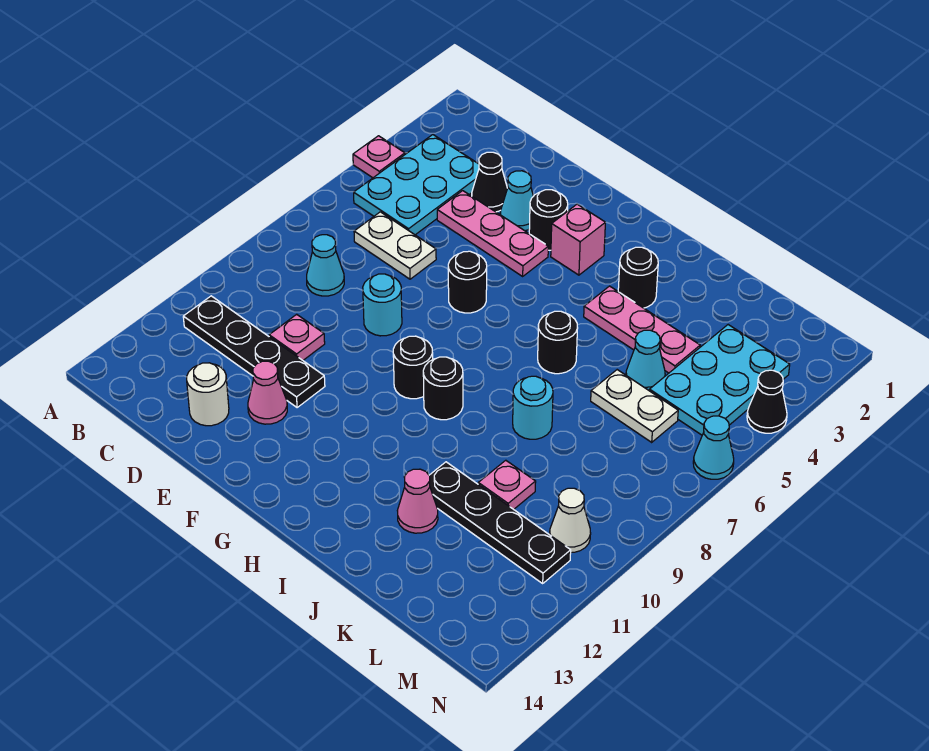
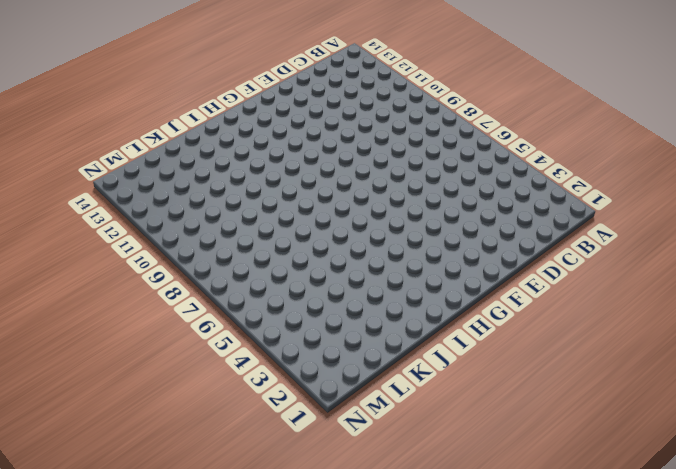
none -> pink 1x1 plate [353,136,405,178]
none -> cyan 2x3 plate [354,135,479,235]
none -> black 1x4 plate [183,296,325,408]
none -> white 1x2 plate [354,212,436,279]

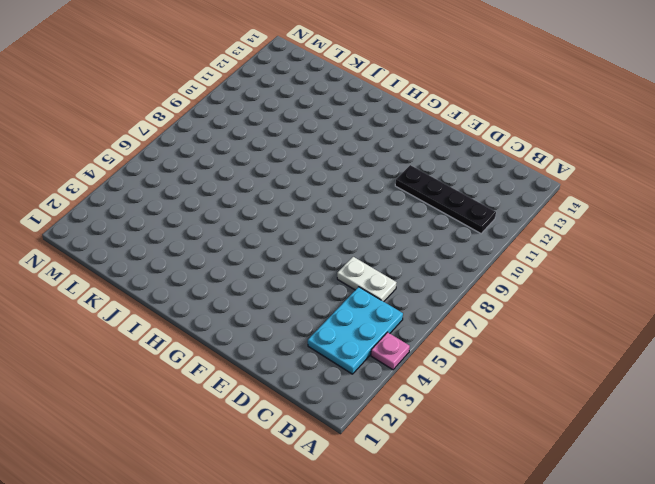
none -> cyan 1x1 cone [307,235,344,296]
none -> black 1x1 cone [472,152,507,212]
none -> pink 1x3 plate [437,191,548,276]
none -> pink 1x1 plate [269,314,325,360]

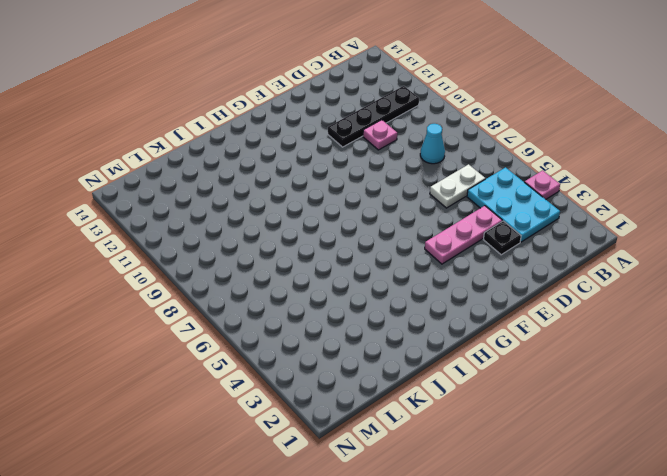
black 1x1 plate [484,221,521,255] -> black 1x1 cone [472,152,507,212]
none -> white 1x1 round brick [187,363,229,426]
none -> cyan 1x1 cone [500,171,533,231]
none -> cyan 1x1 round brick [363,274,402,336]
none -> pink 1x1 cone [248,361,287,424]

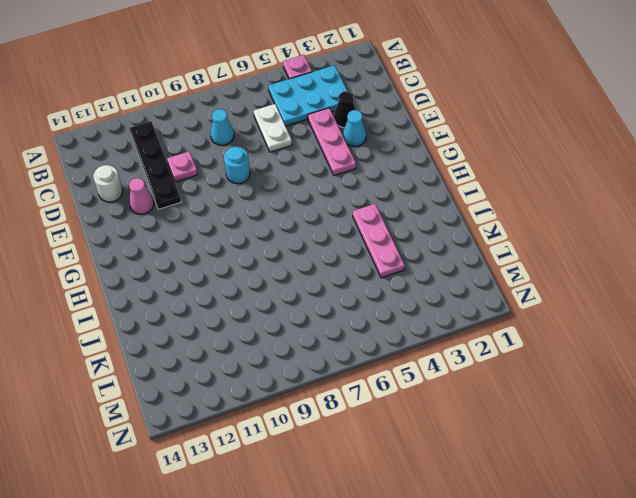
none -> black 1x1 round brick [529,190,568,250]
none -> black 1x1 round brick [448,251,487,313]
none -> pink 1x1 brick [551,204,605,275]
none -> black 1x1 round brick [393,336,433,399]

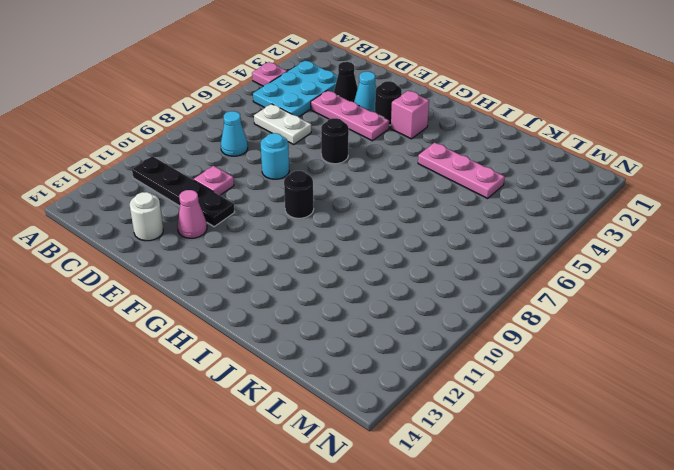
none -> black 1x1 round brick [423,357,463,420]
none -> black 1x1 round brick [618,247,658,308]
none -> black 1x1 round brick [538,311,578,374]
none -> cyan 1x1 round brick [513,376,553,439]

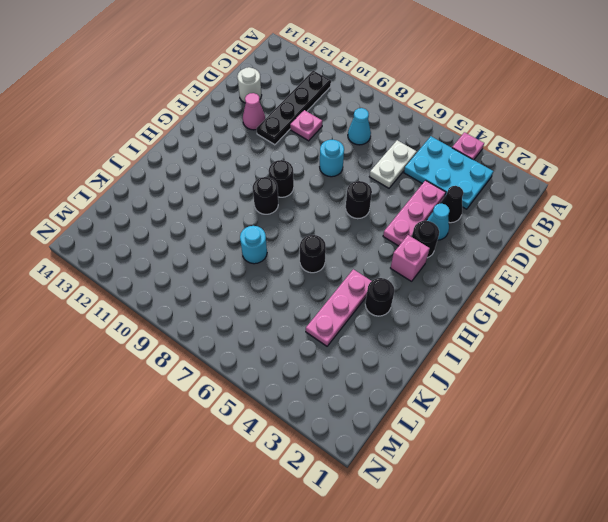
none -> black 1x4 plate [429,462,571,583]
none -> pink 1x1 cone [397,469,438,533]
none -> cyan 1x1 cone [626,330,665,391]
none -> white 1x2 plate [591,370,678,442]

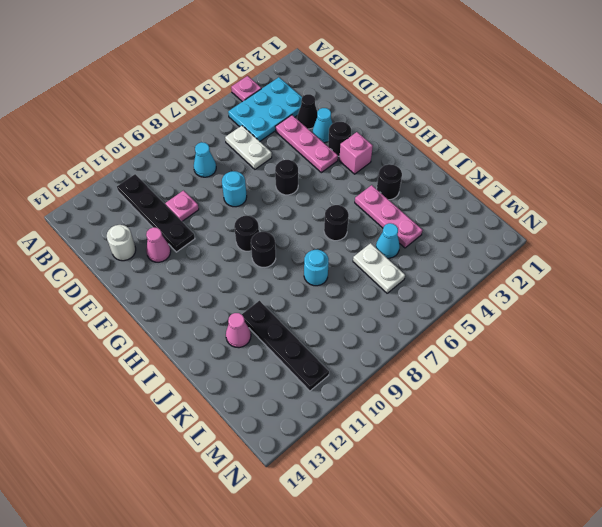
none -> pink 1x1 plate [478,460,536,509]
none -> cyan 2x3 plate [650,325,790,435]
none -> white 1x1 cone [550,488,591,553]
none -> black 1x1 cone [747,370,787,433]

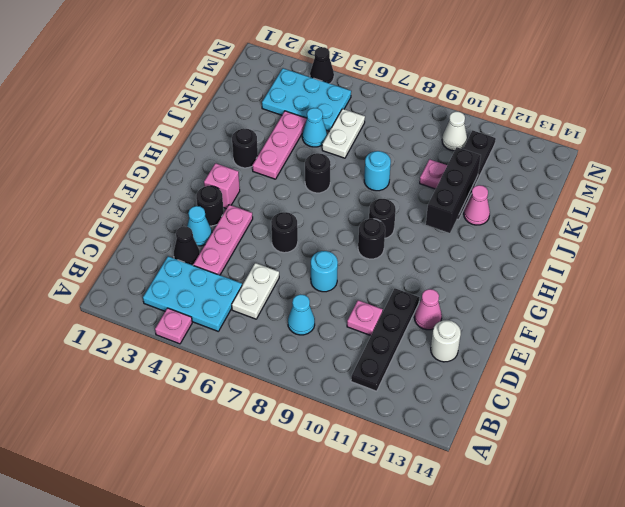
black 1x3 brick [426,147,481,233] -> none
none -> cyan 1x1 cone [693,416,734,479]

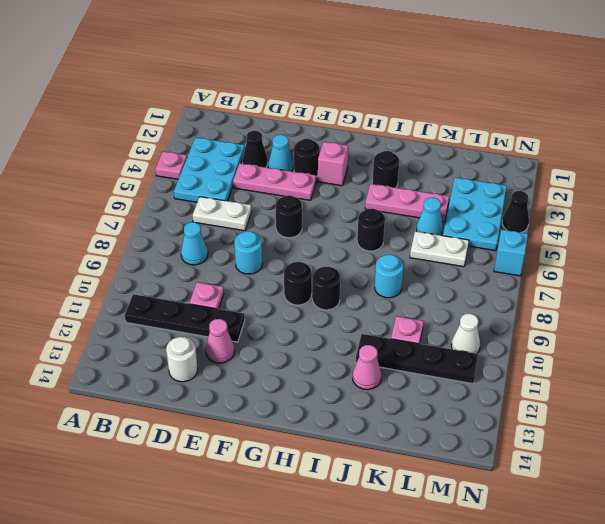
cyan 1x1 brick [494,229,528,276] -> cyan 1x1 cone [693,416,734,479]

